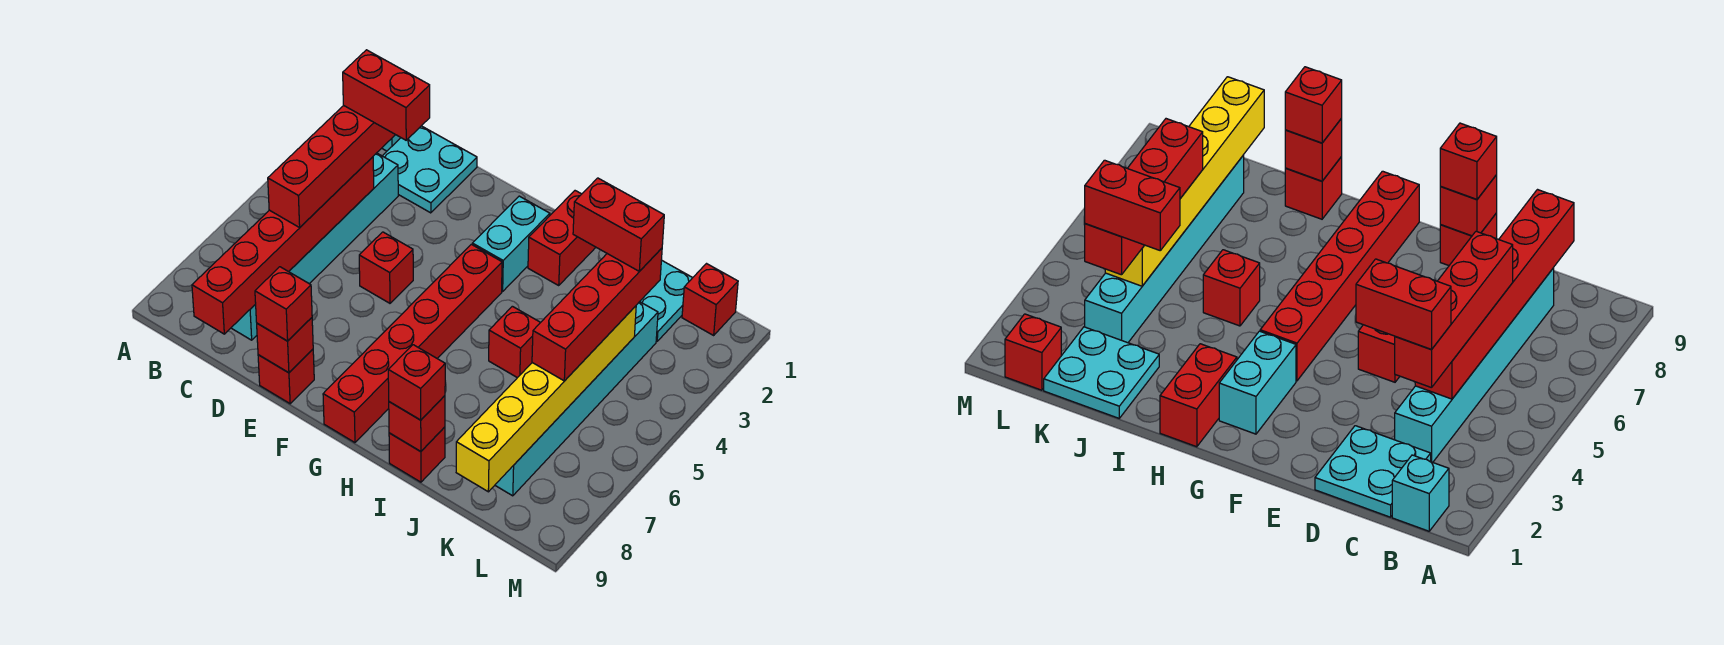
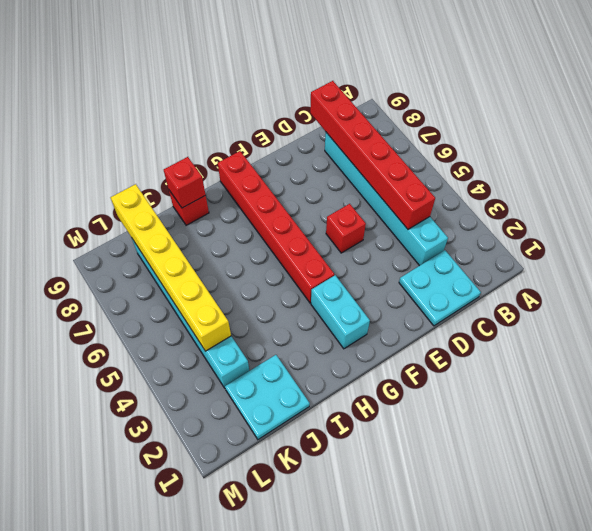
none -> cyan 1x1 brick [1392,455,1449,531]
none -> red 1x1 brick [258,349,314,404]
none -> red 1x2 brick [528,191,596,285]

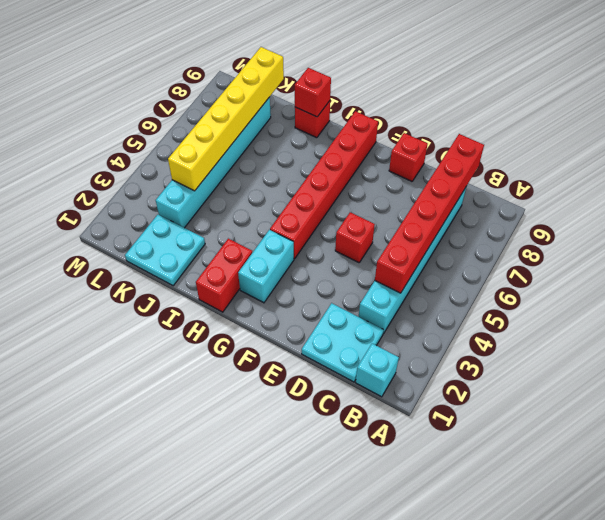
none -> red 1x1 brick [489,306,541,378]
none -> red 1x1 brick [682,264,738,335]
none -> red 1x1 brick [257,318,313,373]

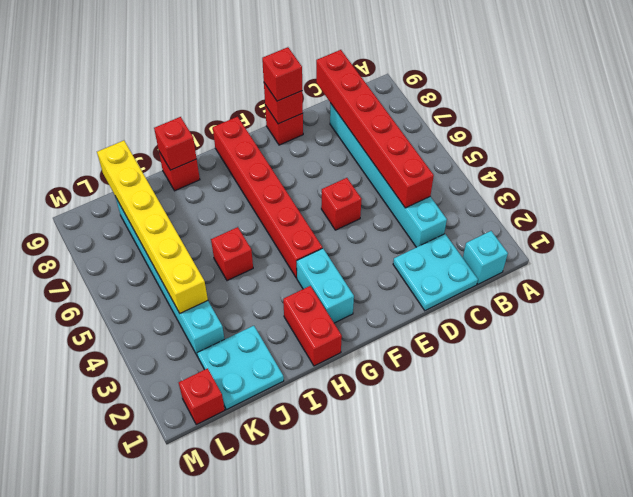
none -> red 1x4 brick [268,106,395,227]
none -> red 1x1 brick [388,345,445,420]
none -> red 1x4 brick [532,248,662,381]

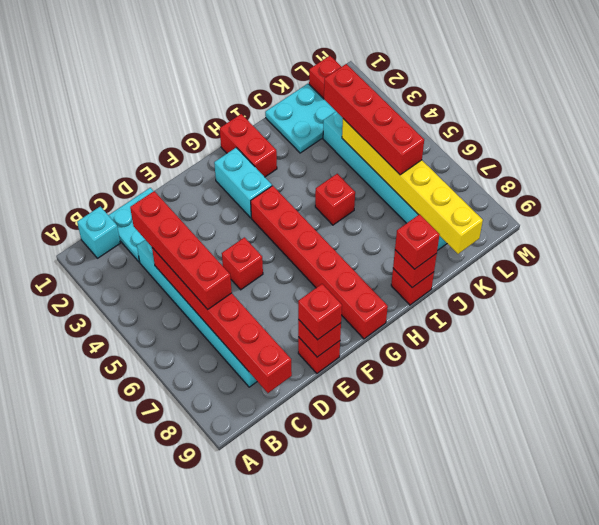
none -> red 1x2 brick [343,50,430,140]
none -> red 1x2 brick [573,178,664,271]

